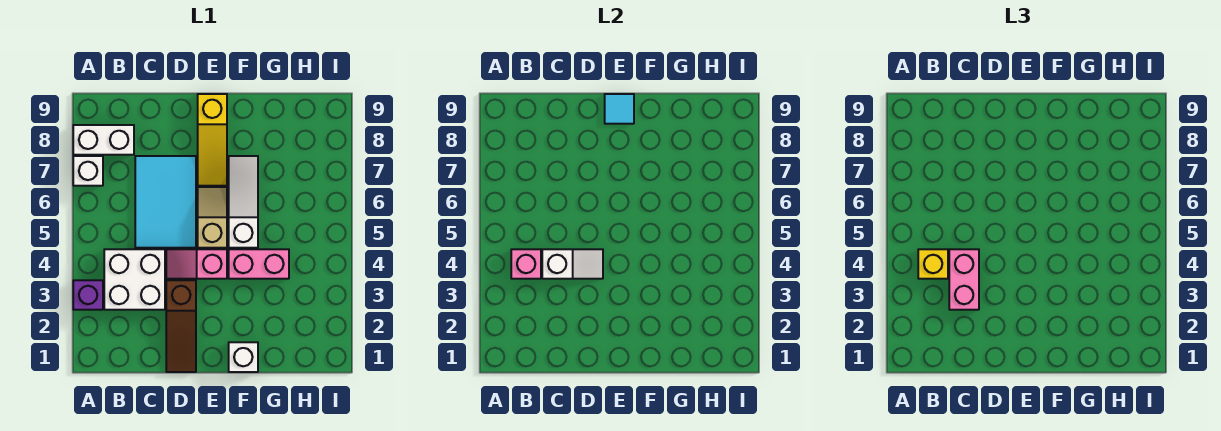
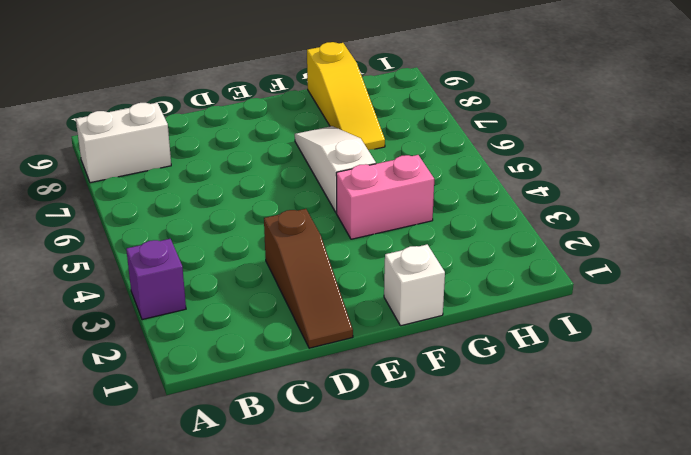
yellow 1x3 slope [307,42,385,150] -> yellow 1x3 slope moved to [198,94,227,186]
none -> white 1x1 brick [73,156,103,186]
none -> white 2x2 brick [104,249,165,310]
none -> cyan 2x3 tile [135,156,196,248]

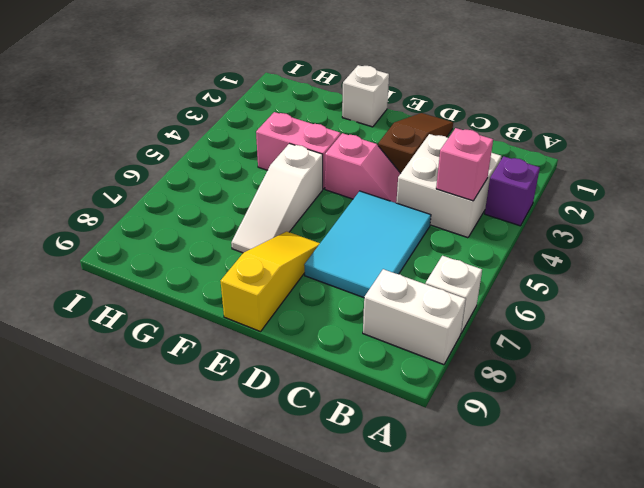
none -> tan 1x2 slope [198,187,227,248]
none -> white 1x2 slope [542,249,603,279]
none -> cyan 1x1 tile [605,94,634,124]

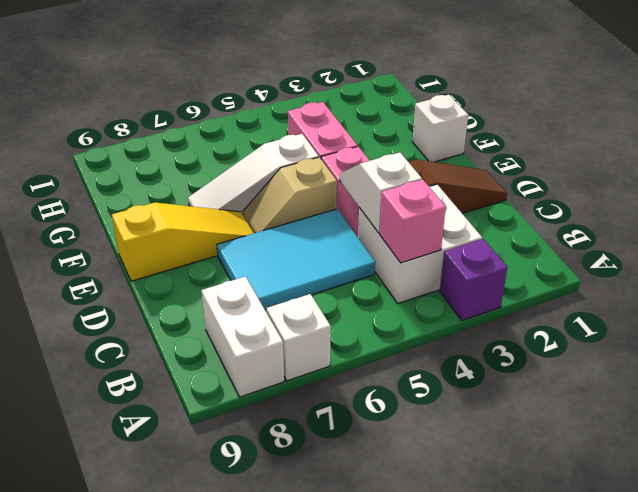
none -> cyan 1x1 tile [605,94,634,124]
none -> yellow 1x1 brick [918,249,948,279]
none -> pink 1x2 brick [949,249,979,310]

